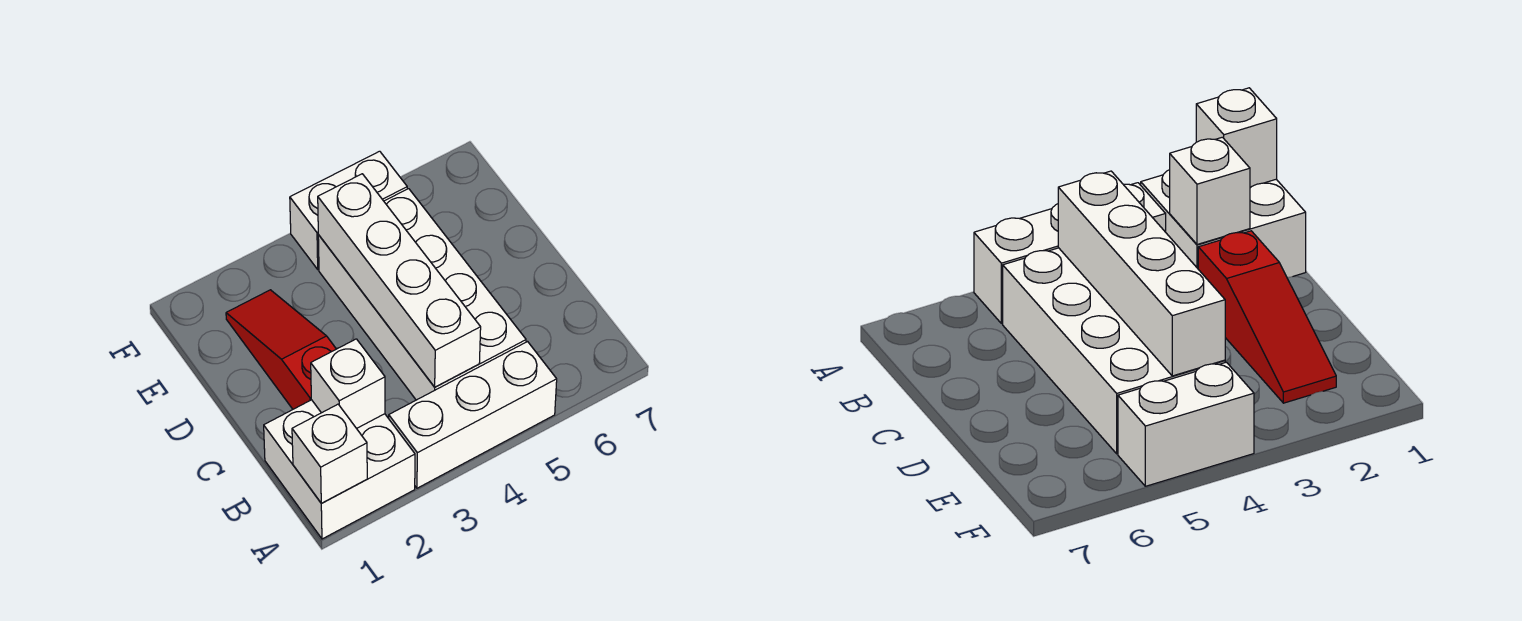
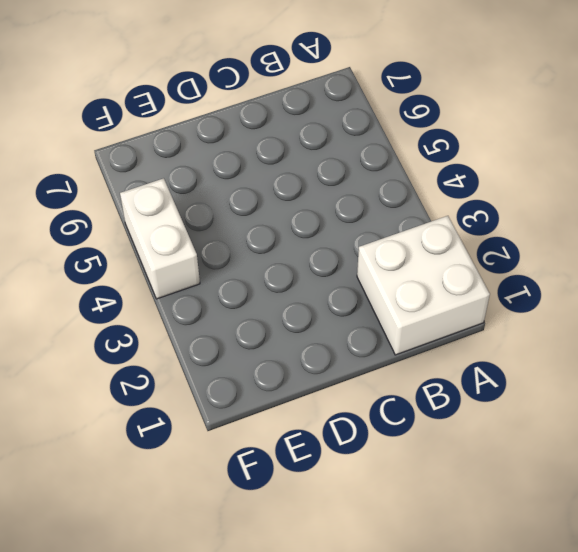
none -> white 1x3 brick [389,342,557,488]
none -> white 2x4 brick [318,189,526,400]

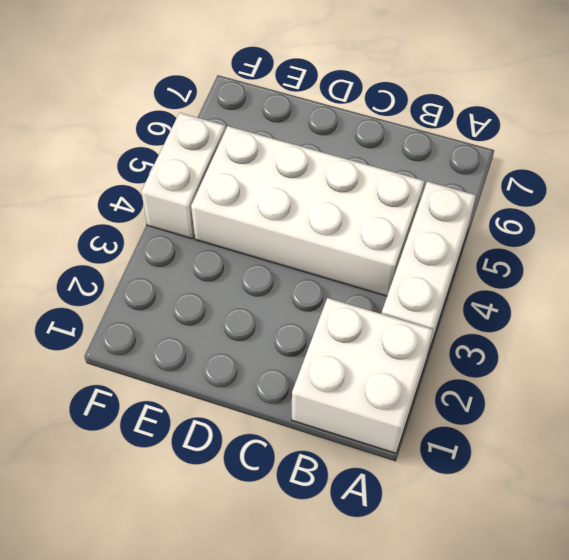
none -> red 1x3 slope [226,290,336,409]
none -> white 1x1 brick [292,404,367,503]

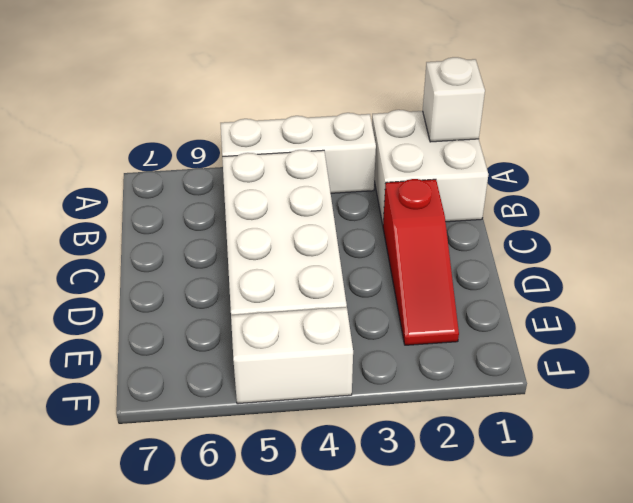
none -> white 1x1 brick [311,339,385,428]
none -> white 1x4 brick [318,174,481,387]

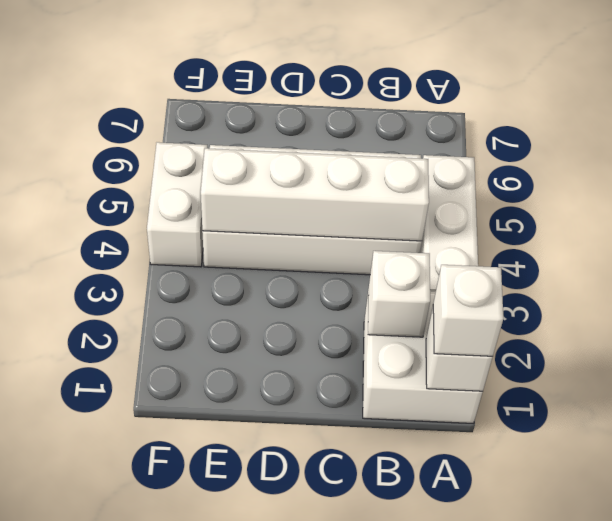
white 1x1 brick [433,265,503,357] -> none
none -> red 1x3 slope [226,290,336,409]

